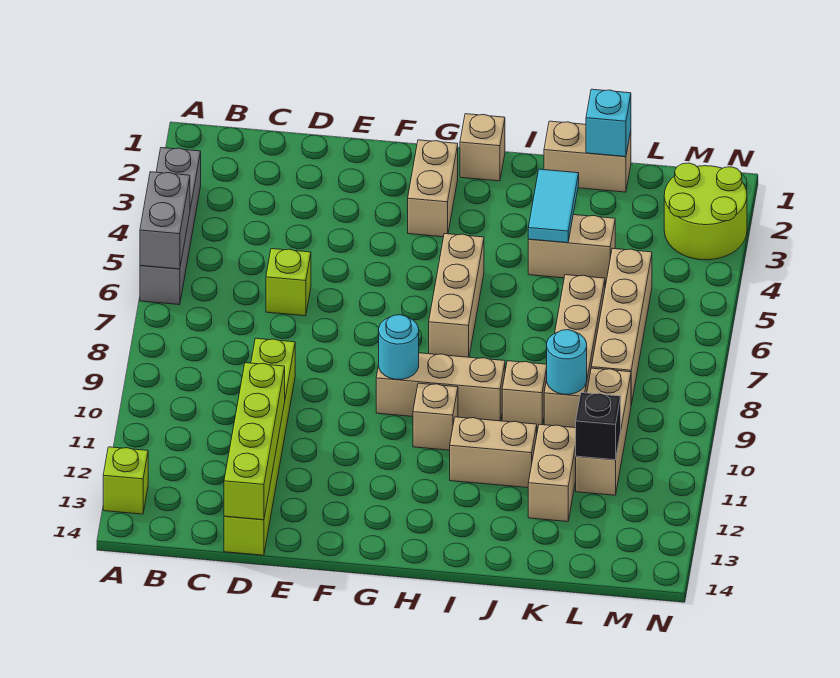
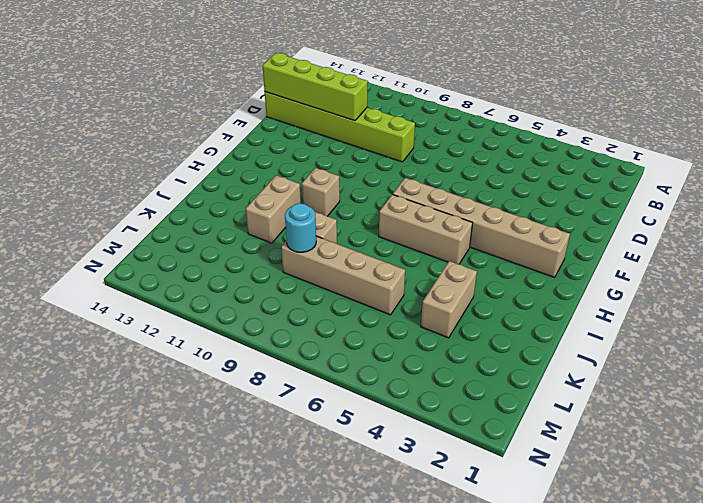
tan 1x6 brick [393,178,570,277] -> tan 1x2 brick [408,140,458,237]
none -> grey 1x4 brick [140,148,201,305]
none -> lime 1x1 brick [103,447,148,514]
none -> lime 1x1 brick [266,249,311,316]

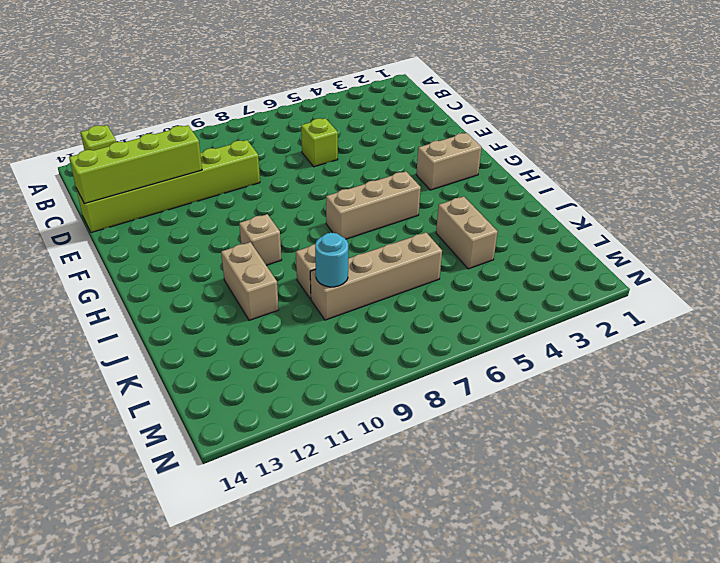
none -> grey 1x4 brick [140,148,201,305]
none -> tan 1x3 brick [376,353,505,421]
none -> tan 1x1 brick [460,114,505,181]

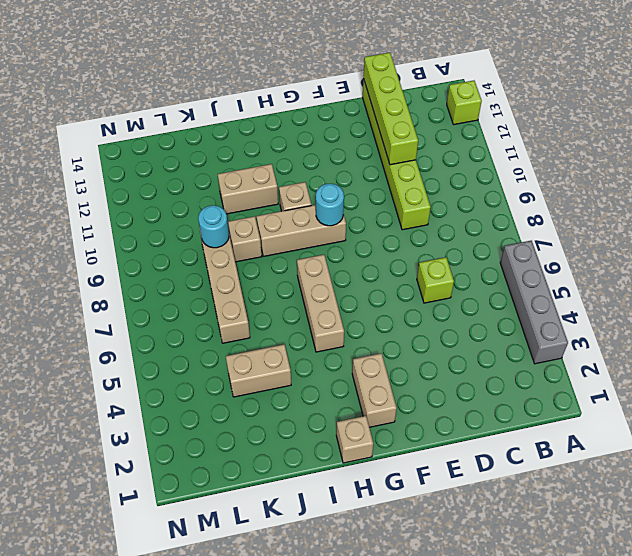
none -> tan 1x2 brick [544,121,631,192]
none -> tan 1x2 brick [528,424,576,522]
none -> tan 1x4 brick [591,248,652,405]

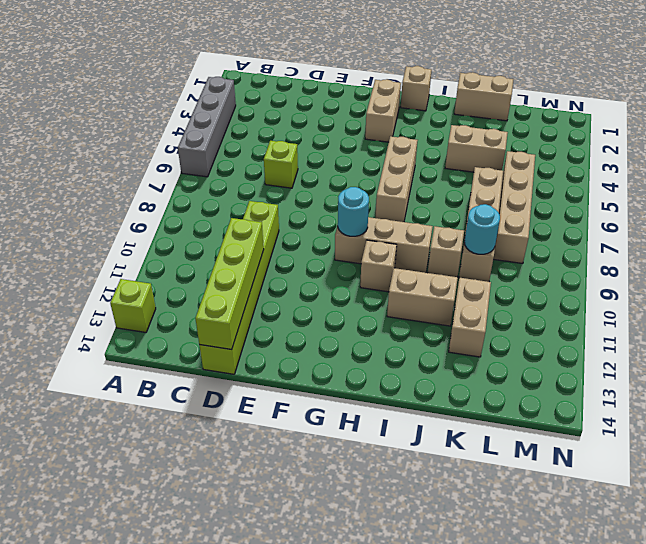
none -> tan 1x3 brick [576,368,631,495]
none -> lime 2x2 round brick [664,163,747,260]
none -> grey 1x2 brick [140,172,190,269]

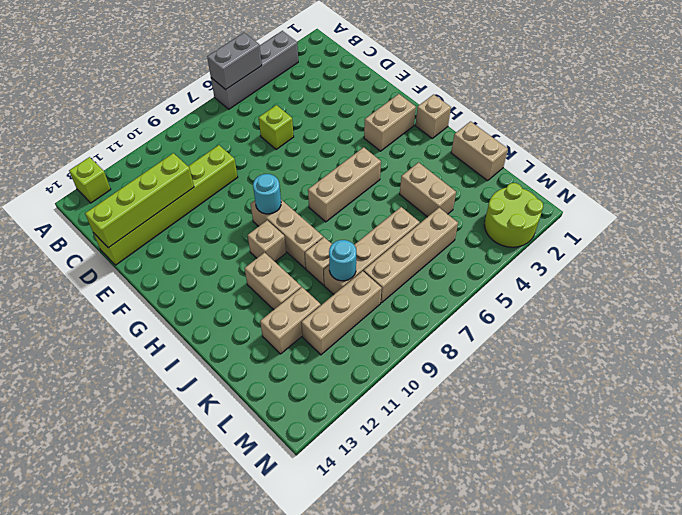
none -> cyan 1x2 tile [528,169,579,243]
none -> cyan 1x1 brick [586,89,631,157]
none -> black 1x1 brick [576,393,621,460]

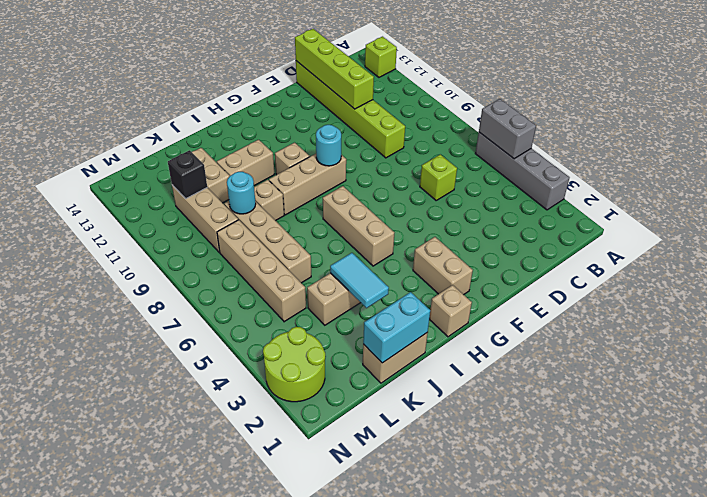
cyan 1x2 brick [363,292,430,363] -> cyan 1x1 brick [586,89,631,157]

